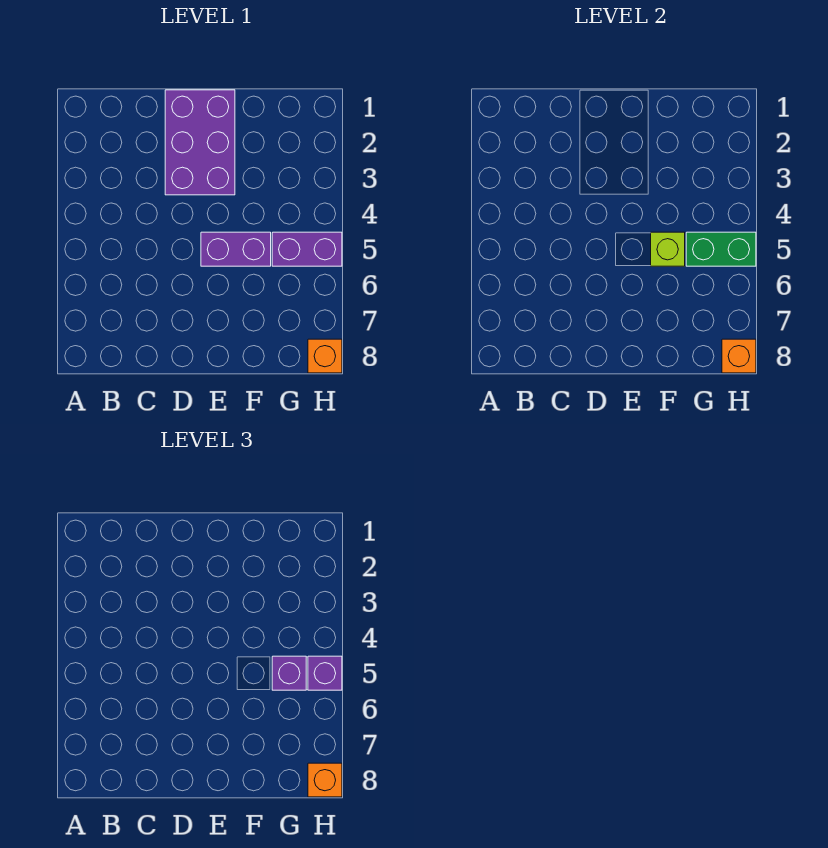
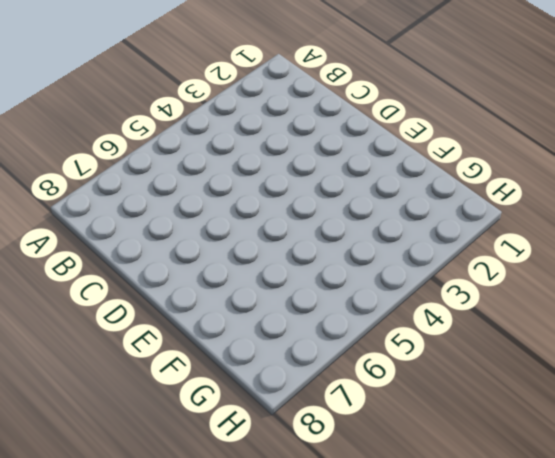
none -> purple 2x3 brick [165,90,235,195]
none -> purple 1x2 brick [201,232,271,266]

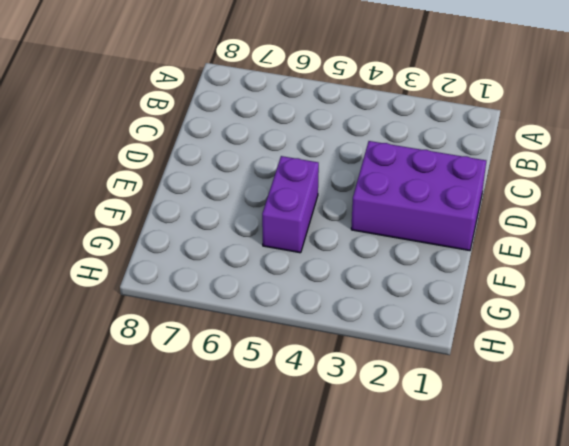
none -> purple 1x2 brick [272,232,342,266]
none -> orange 1x1 brick [308,339,342,373]

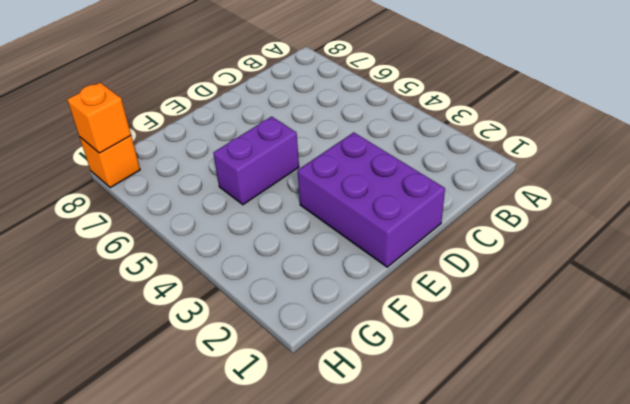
none -> purple 1x2 brick [272,232,342,266]
none -> lime 1x1 brick [651,232,685,266]

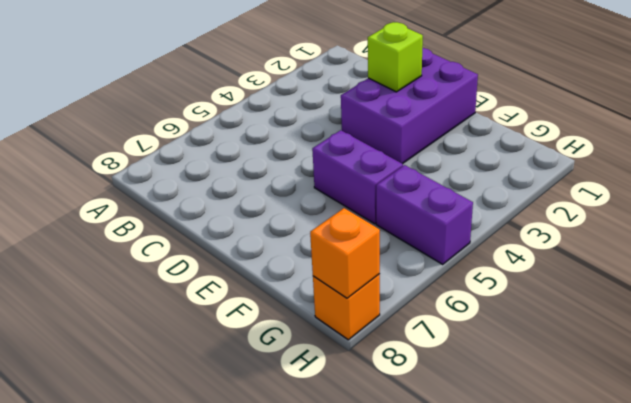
lime 1x1 brick [368,22,423,92] -> lime 1x1 brick moved to [651,232,685,266]
none -> green 1x2 brick [686,232,756,266]
none -> purple 1x1 brick [272,656,306,690]

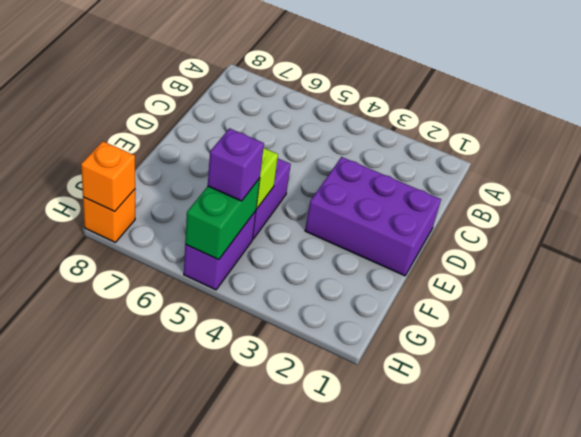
none -> purple 1x1 brick [308,656,342,690]
none -> orange 1x1 brick [308,763,342,797]

